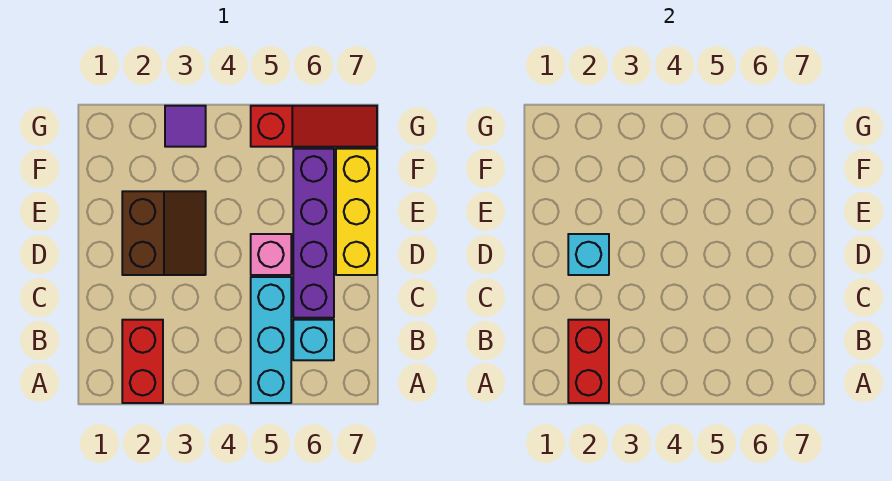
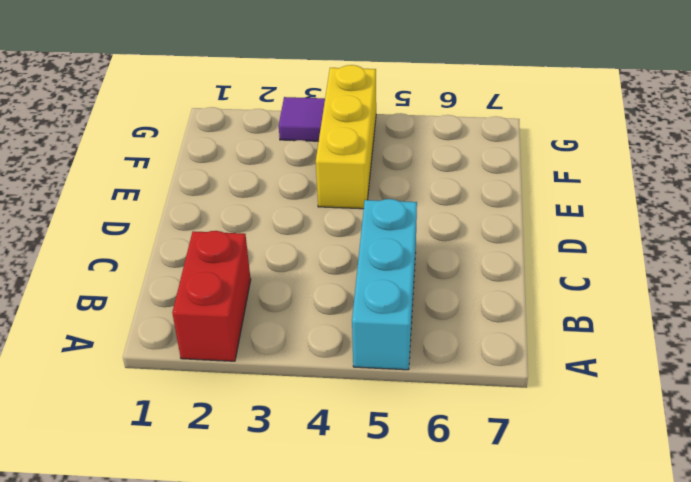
yellow 1x3 brick [316,65,376,209] -> yellow 1x3 brick moved to [336,149,377,275]
none -> cyan 1x1 brick [293,320,334,360]
none -> purple 1x4 brick [293,149,334,318]

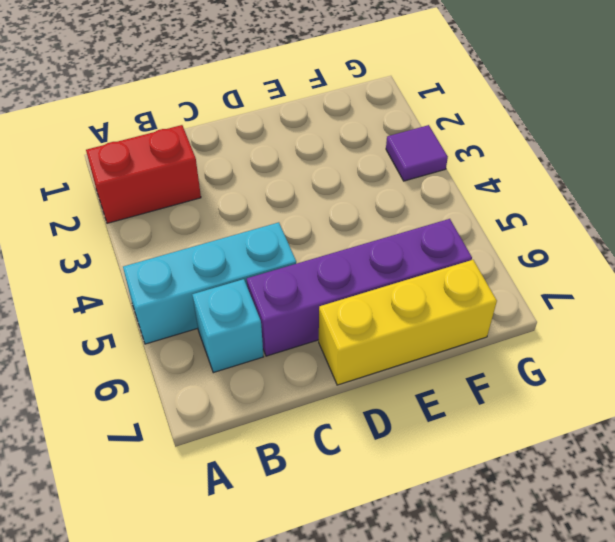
none -> brown 2x2 slope [122,191,206,275]
none -> pink 1x1 brick [251,234,291,275]

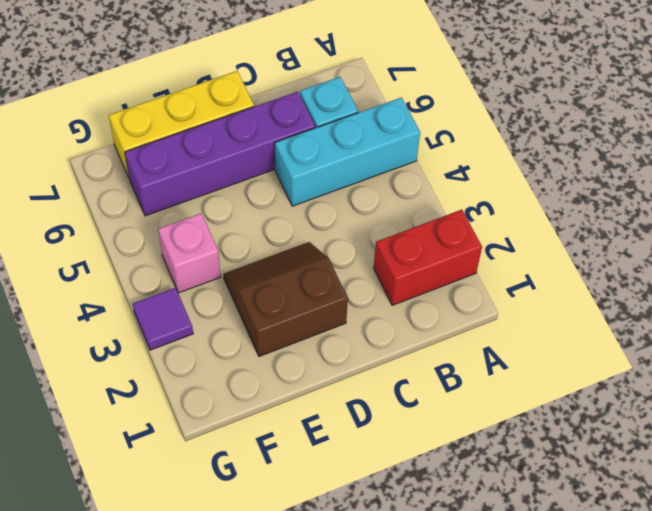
pink 1x1 brick [158,214,221,293] -> pink 1x1 brick moved to [251,234,291,275]
none -> red 1x3 slope [251,106,377,147]
none -> red 1x2 brick [568,320,609,403]

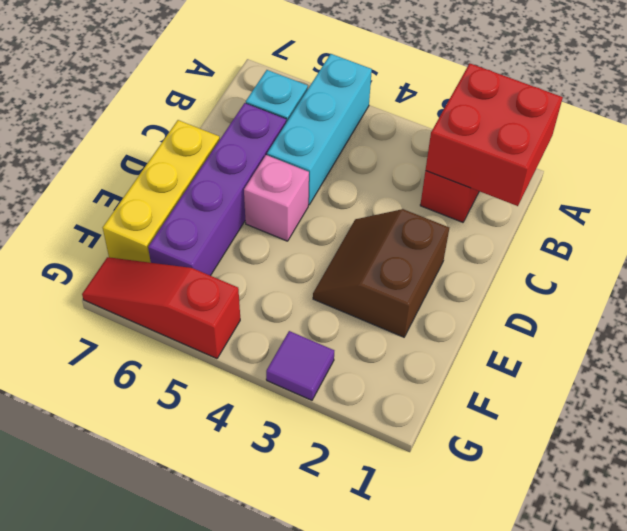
red 2x2 brick [426,63,563,206] -> red 1x2 brick [568,320,609,403]
none -> cyan 1x1 brick [568,234,609,275]

